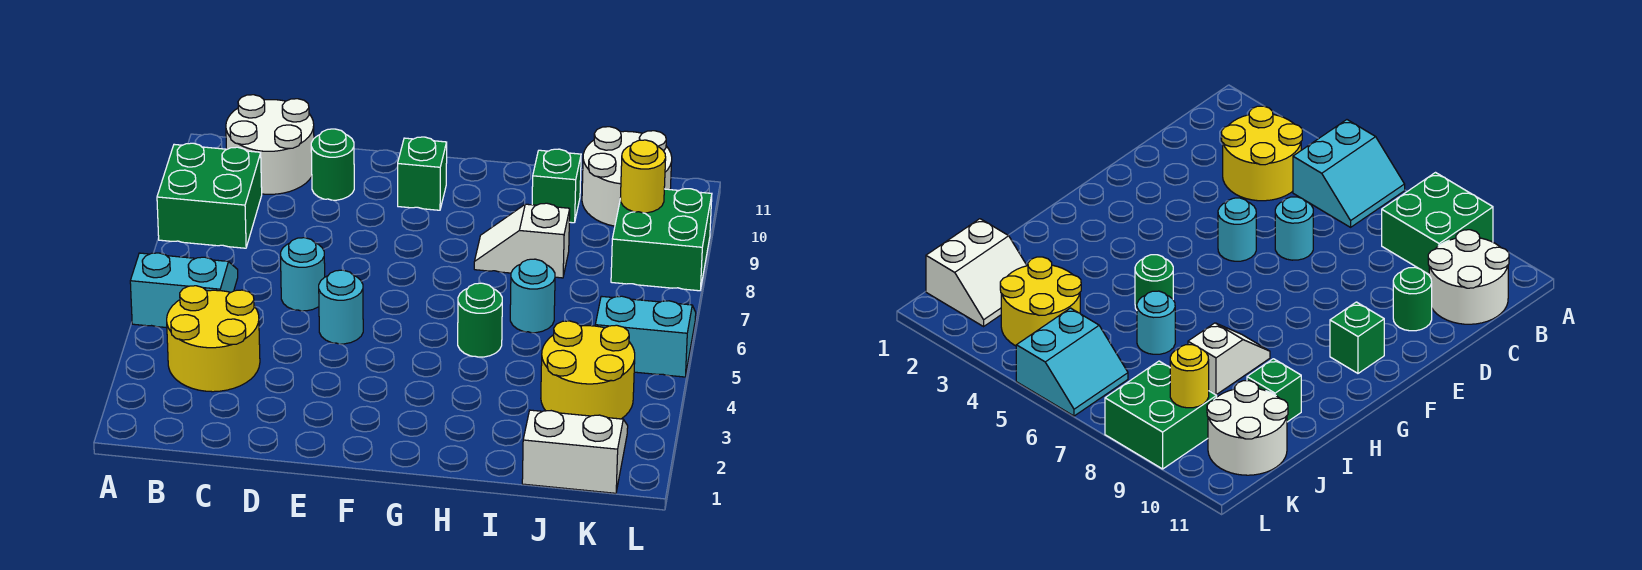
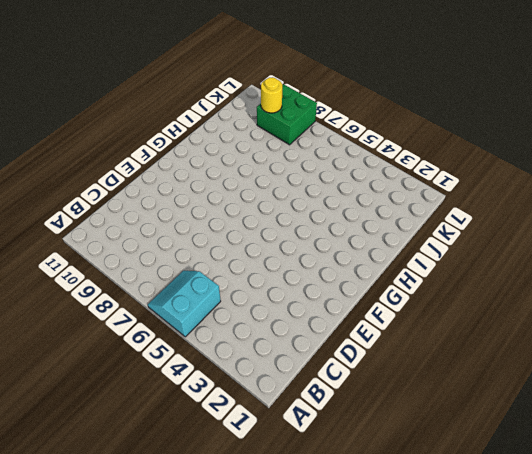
none -> green 2x2 brick [157,143,262,248]
none -> yellow 2x2 round brick [167,286,260,392]
none -> white 2x2 round brick [226,95,314,194]

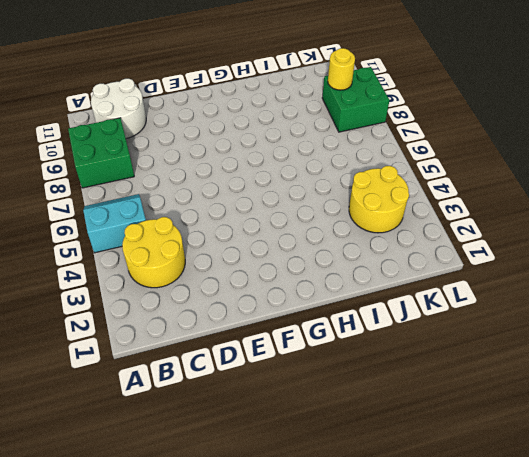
none -> cyan 1x1 round brick [281,238,325,311]
none -> green 1x1 round brick [311,129,354,200]
none -> cyan 1x1 round brick [319,270,363,344]

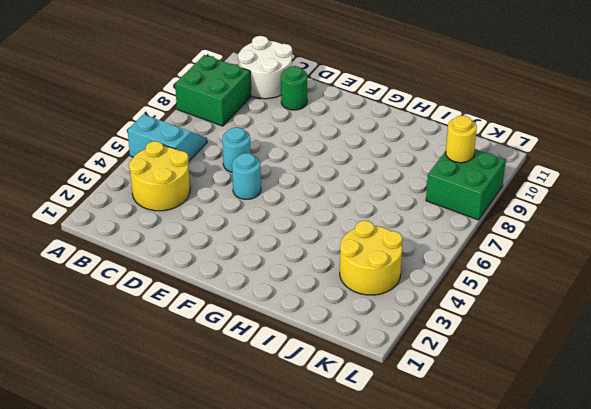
none -> green 1x1 brick [398,137,447,210]
none -> green 1x1 round brick [458,283,502,357]
none -> white 1x2 slope [474,203,570,278]

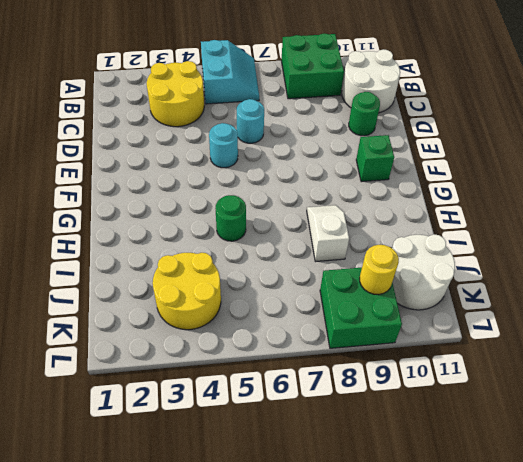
none -> cyan 1x1 round brick [510,259,555,333]
none -> green 1x1 brick [532,149,581,223]
none -> white 2x2 slope [522,410,628,493]

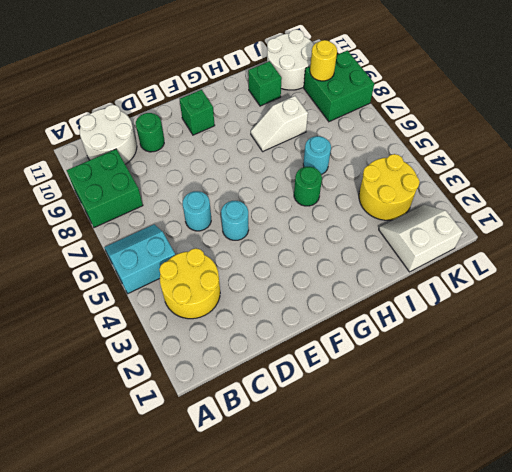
none -> cyan 2x2 slope [595,296,696,377]

